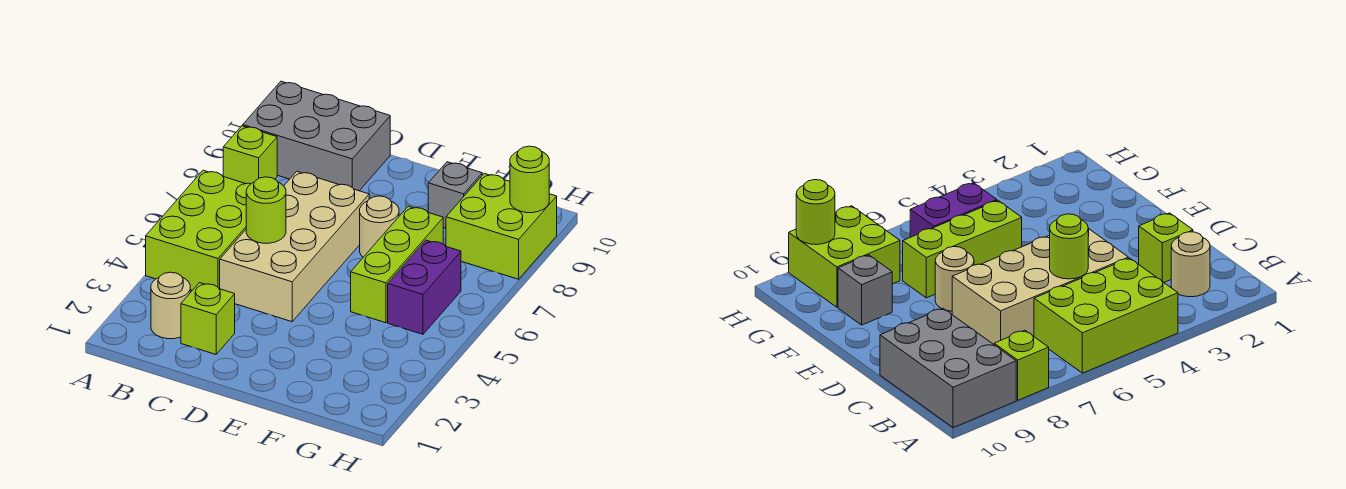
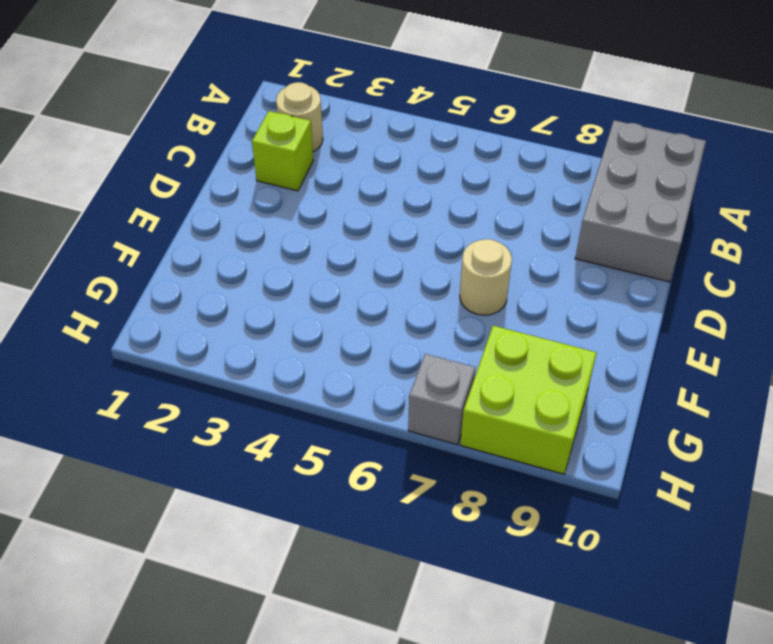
grey 1x1 brick [408,354,476,445] -> grey 1x1 brick moved to [428,162,482,228]
none -> lime 2x3 brick [146,170,250,290]
none -> lime 1x1 brick [223,126,277,184]
none -> tan 2x4 brick [220,171,369,322]

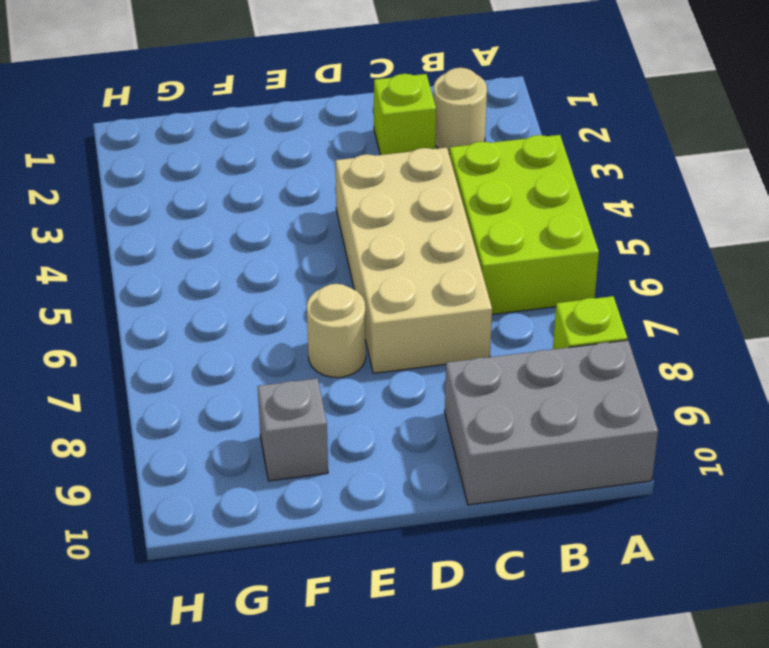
none -> lime 1x3 brick [351,206,443,323]
none -> purple 1x2 brick [388,240,461,334]
none -> lime 2x2 brick [446,173,557,279]

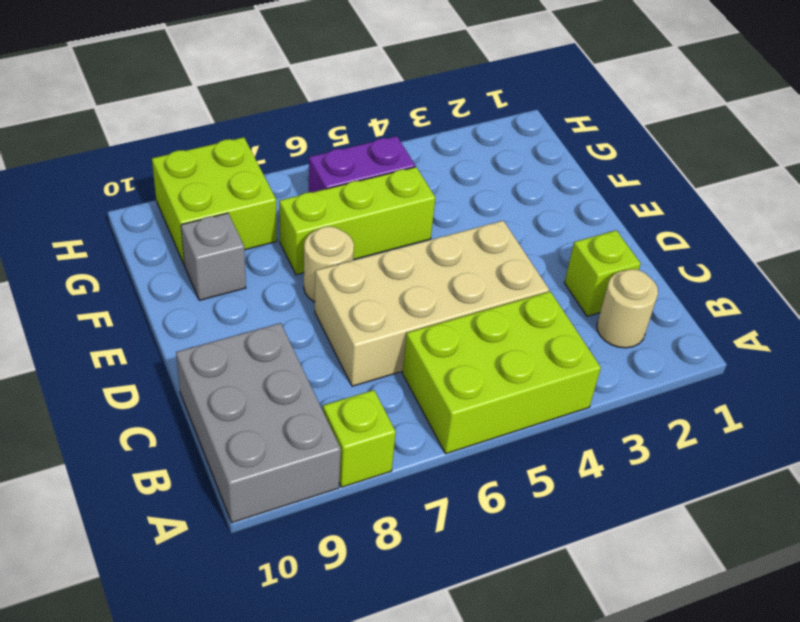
none -> lime 1x1 round brick [246,177,286,243]
none -> lime 1x1 round brick [510,146,549,213]

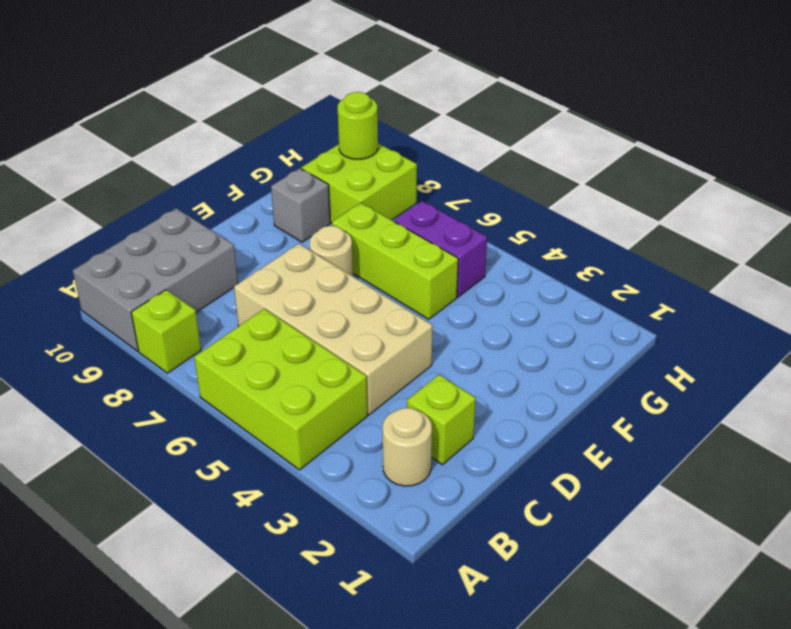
none -> lime 1x1 round brick [246,177,286,243]

